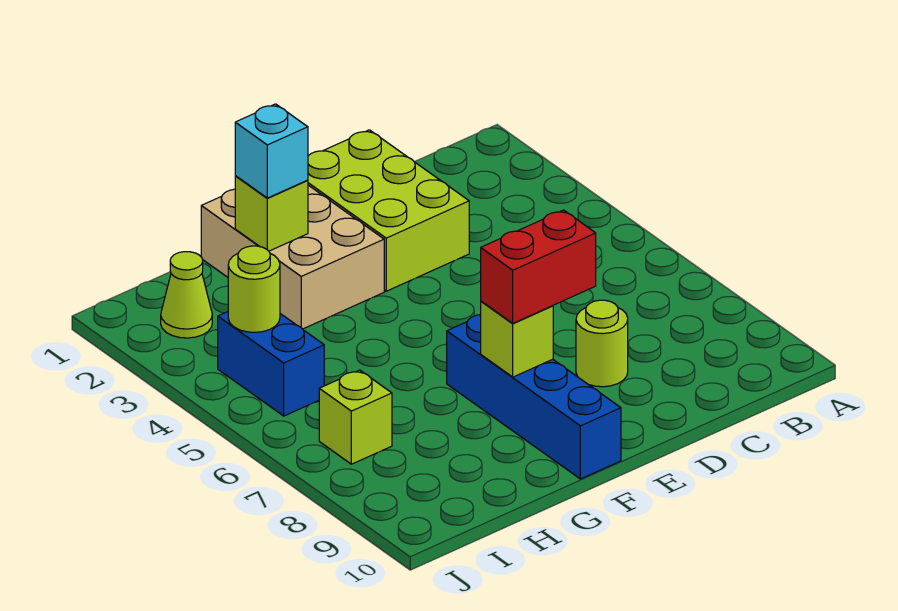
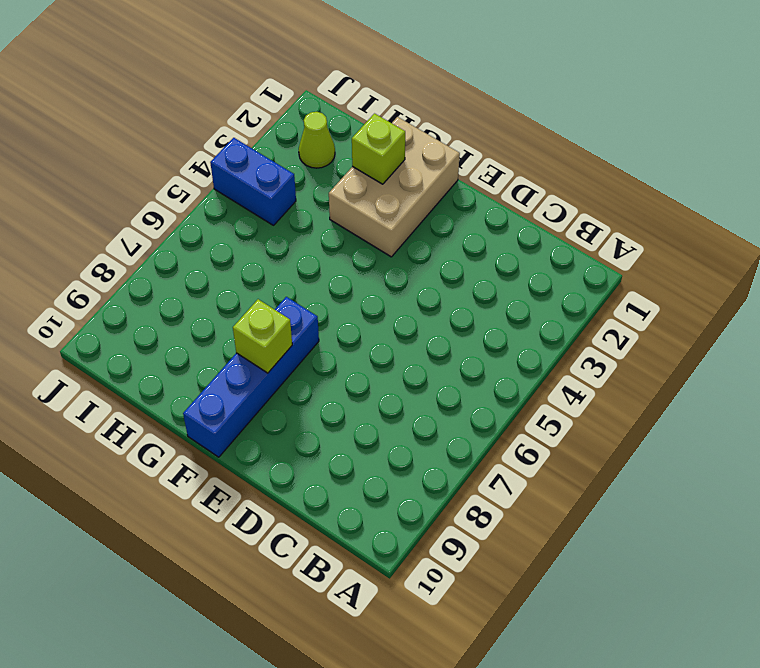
blue 1x2 brick [210,138,296,225] -> blue 1x2 brick turned to [218,312,324,416]
none -> lime 2x3 brick [308,130,469,291]
none -> lime 1x1 round brick [576,300,628,387]
none -> lime 1x1 brick [319,370,392,464]

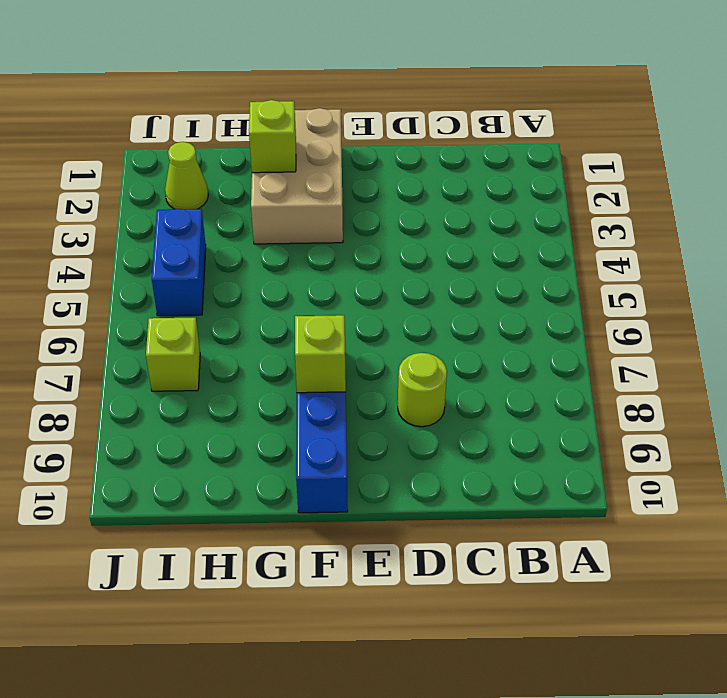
none -> lime 2x3 brick [308,130,469,291]
none -> lime 1x1 round brick [228,246,280,332]
none -> red 1x2 brick [481,210,596,323]

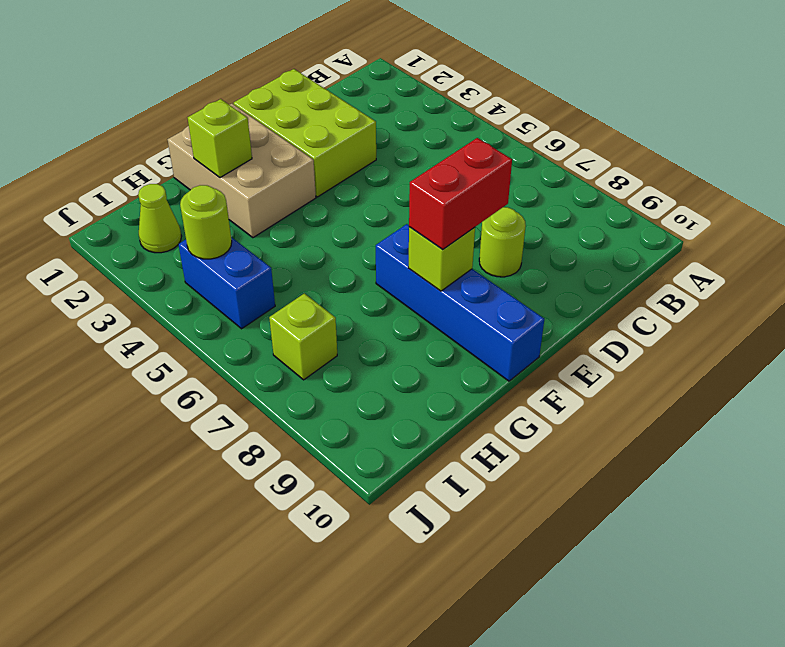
none -> cyan 1x1 brick [235,104,308,198]

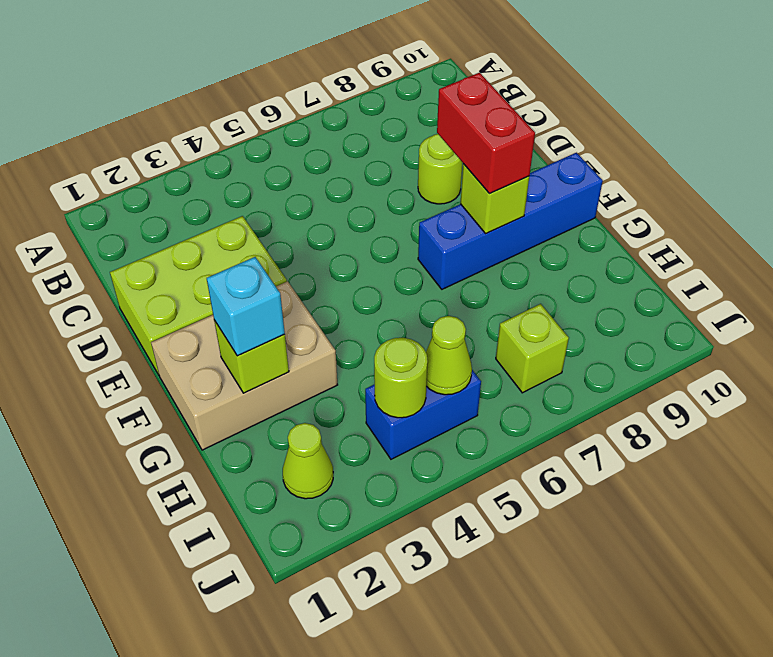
lime 1x1 cone [426,316,472,395] -> none

